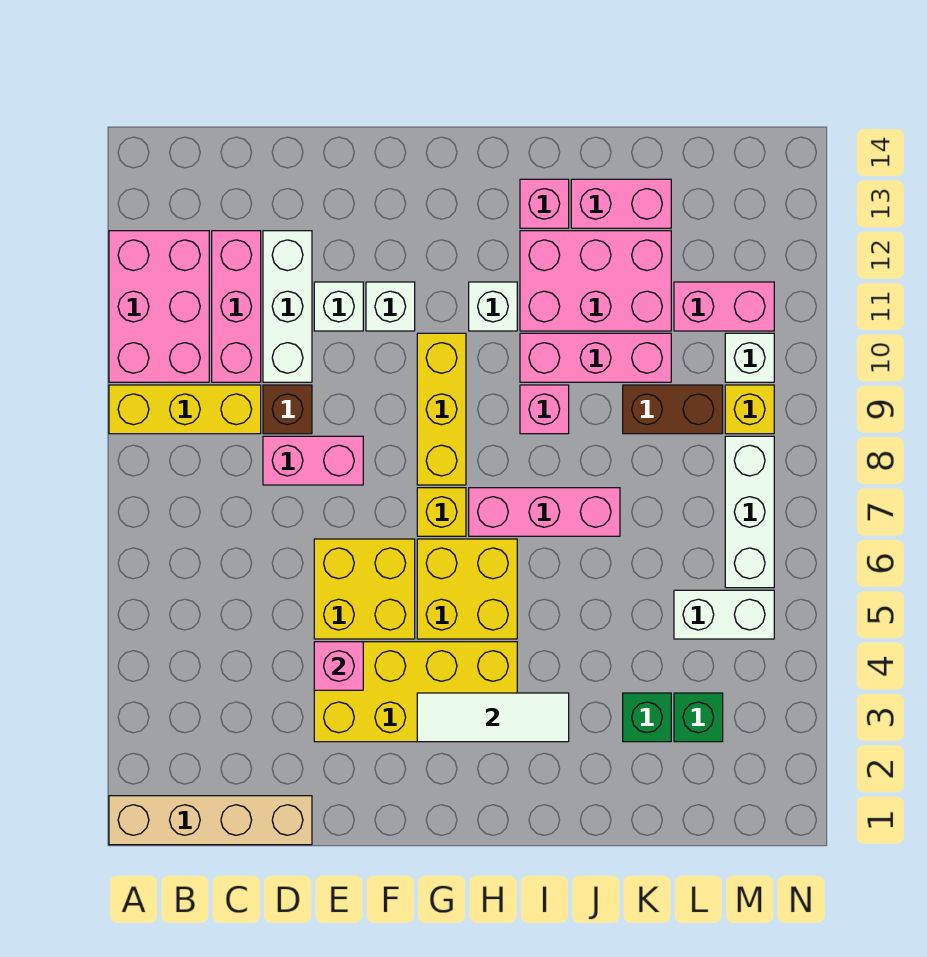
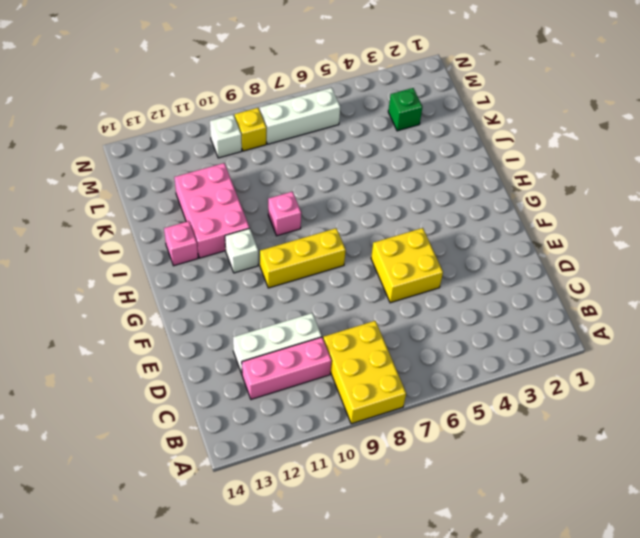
yellow 2x3 brick [323,321,406,424] -> yellow 1x3 brick [109,385,261,434]
none -> tan 1x4 brick [109,796,312,845]
none -> pink 2x3 brick [109,231,209,382]
none -> pink 1x2 brick [263,436,363,485]
none -> brown 1x1 brick [263,385,312,434]

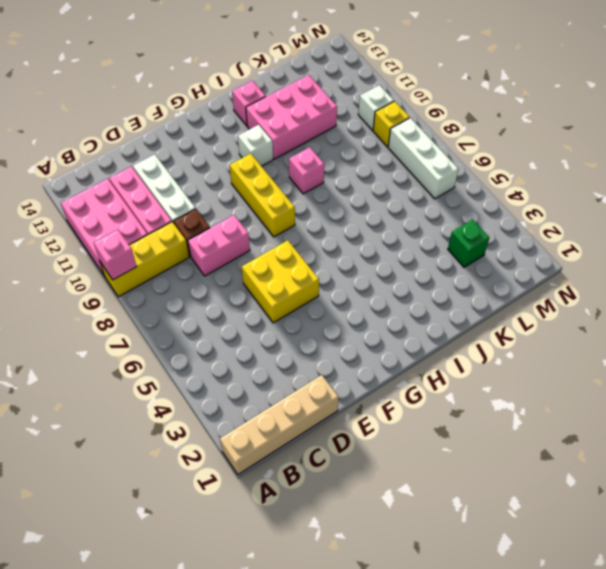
pink 1x1 brick [94,230,137,280] -> pink 1x1 brick moved to [314,642,363,690]
none -> yellow 2x4 brick [314,642,517,742]
none -> white 1x1 brick [314,282,363,331]
none -> white 1x1 brick [366,282,415,331]
none -> yellow 2x2 brick [417,539,517,639]

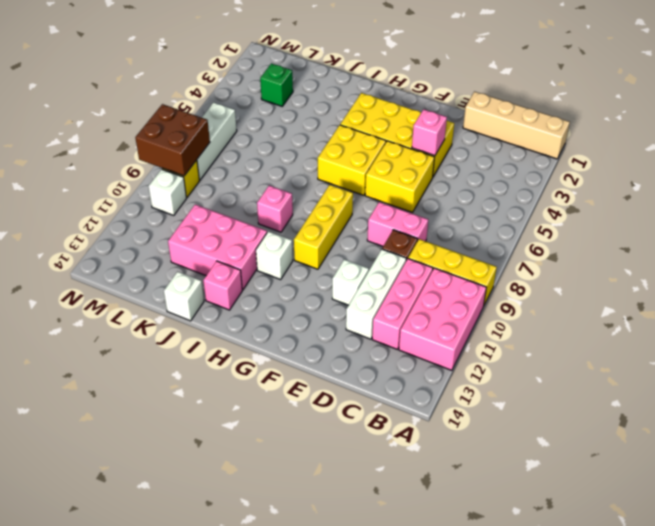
white 1x1 brick [164,272,204,321] -> white 1x1 brick moved to [366,282,415,331]
brown 2x2 brick [135,104,210,176] -> none
none -> yellow 1x1 brick [417,488,466,536]
none -> pink 1x3 brick [469,488,620,536]
none -> pink 1x3 brick [520,333,671,382]
none -> pink 1x2 brick [571,179,671,228]

